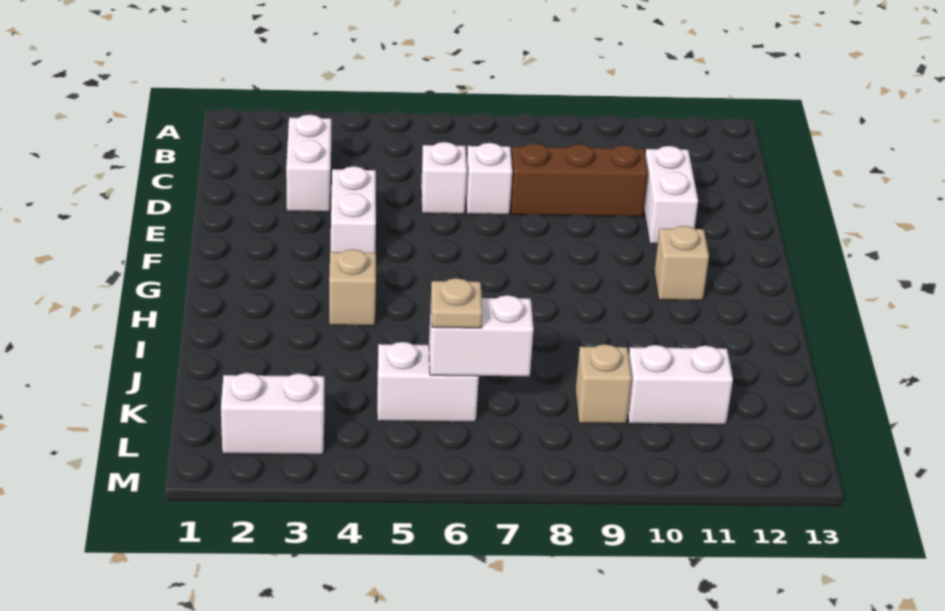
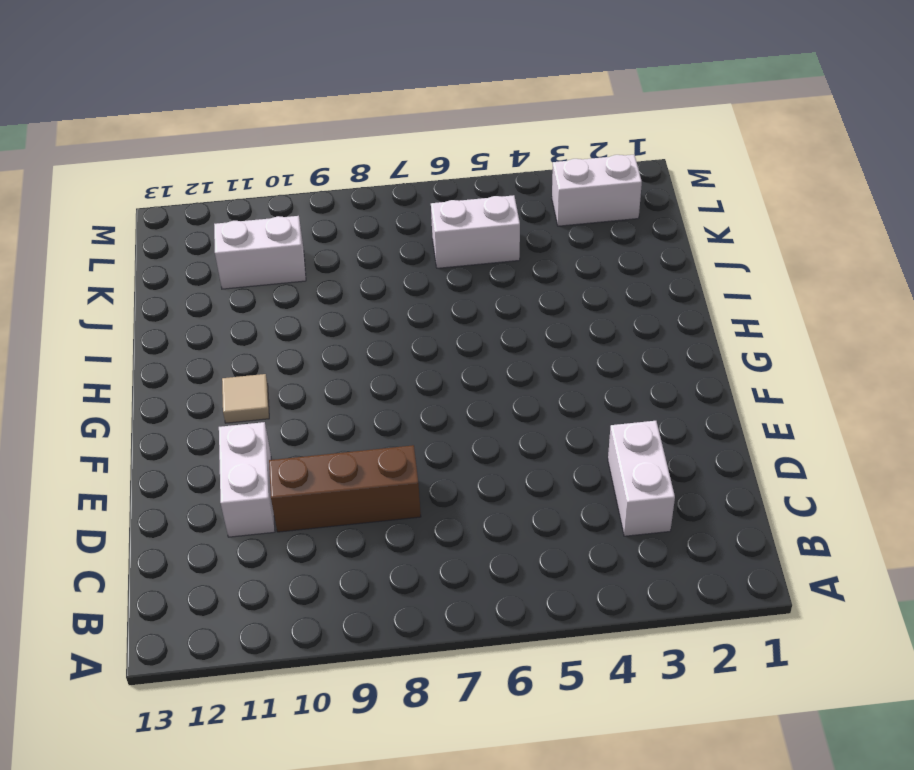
tan 1x1 tile [222,374,269,423] -> tan 1x1 brick [654,226,709,300]
none -> white 1x1 brick [421,142,467,214]
none -> white 1x1 brick [466,143,512,215]
none -> white 1x2 brick [331,166,376,253]

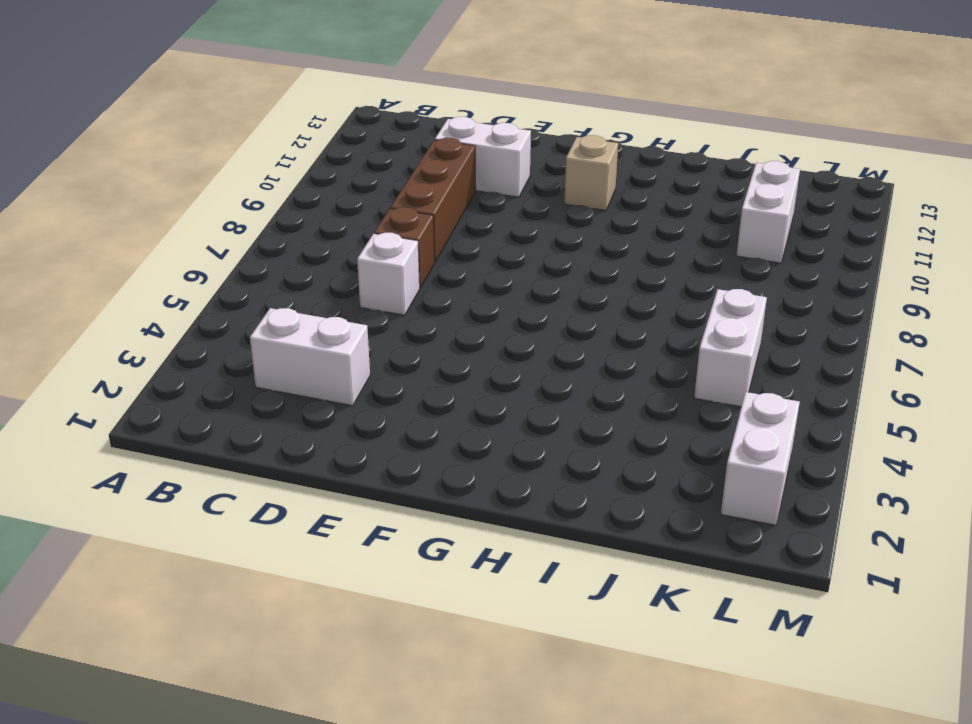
brown 1x1 brick [374,207,435,288] -> white 1x1 brick [466,143,512,215]
none -> white 1x2 brick [331,166,376,253]
none -> tan 1x1 brick [329,249,376,326]
none -> tan 1x1 brick [575,344,632,424]

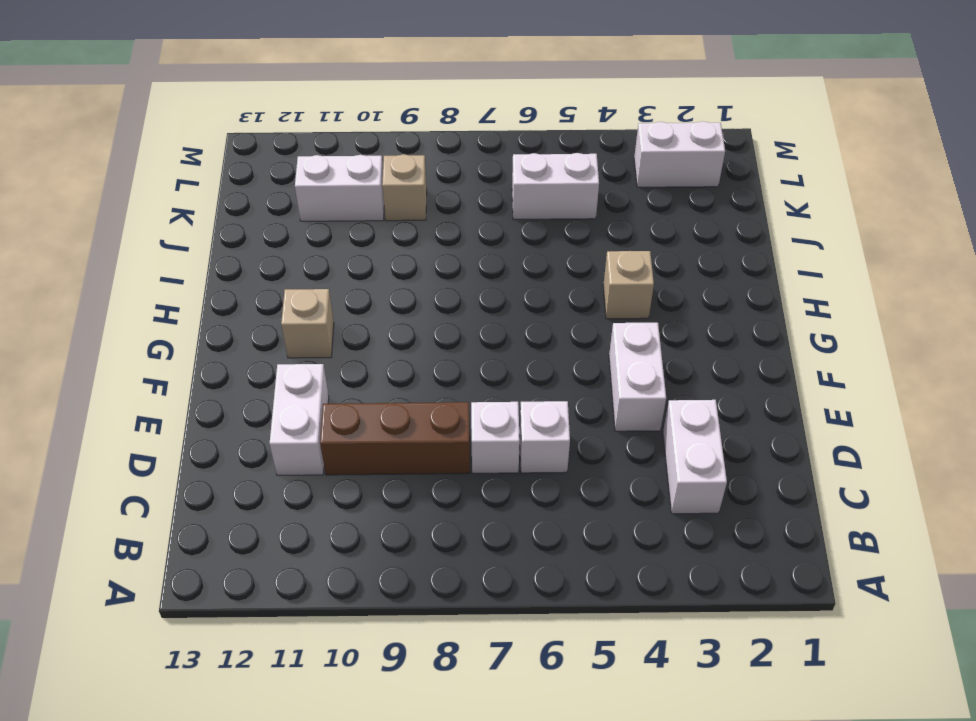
none -> white 1x2 brick [429,295,534,376]
none -> tan 1x1 plate [431,278,483,328]

